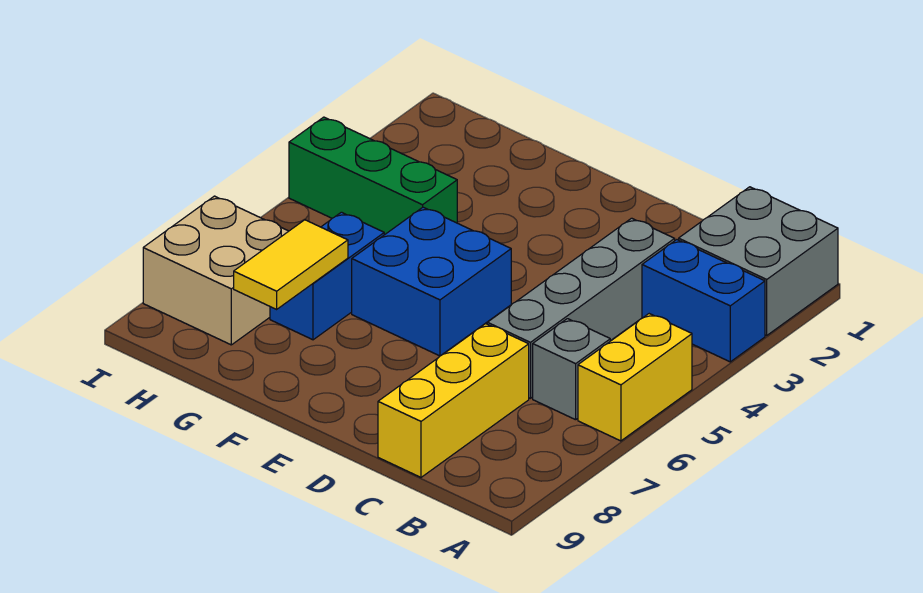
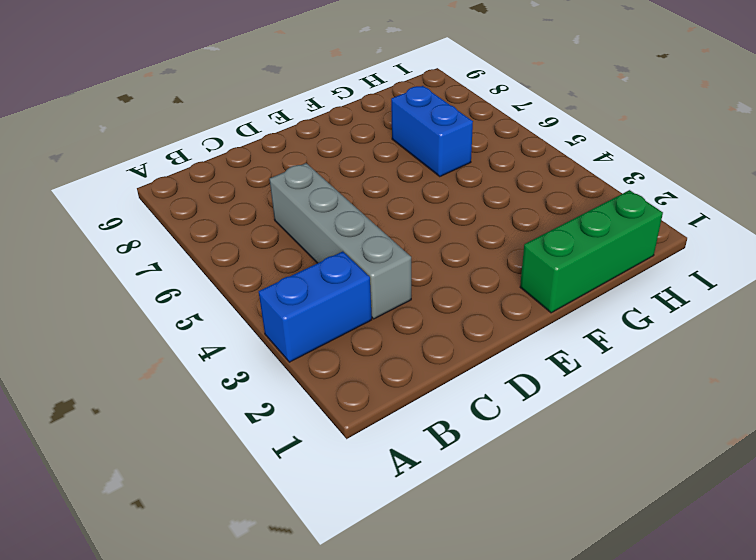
green 1x3 brick [520,190,663,313] -> green 1x3 brick moved to [289,117,457,235]
none -> grey 2x2 brick [679,187,838,335]
none -> yellow 1x2 brick [578,314,692,441]

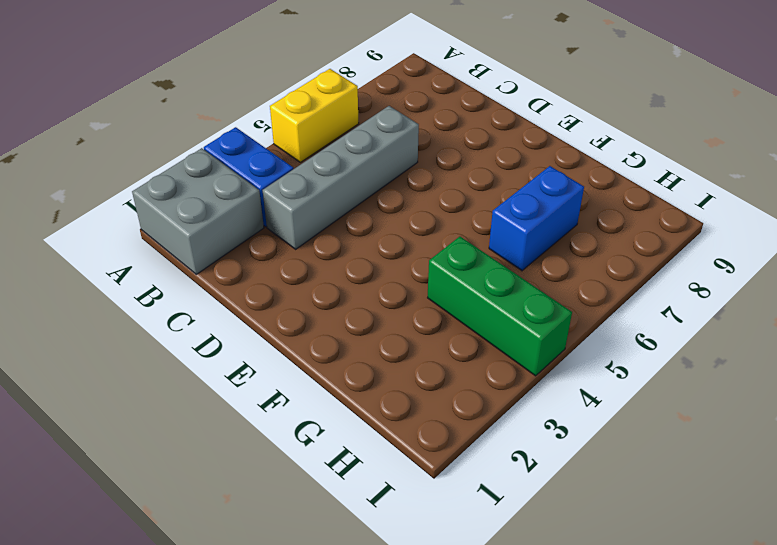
none -> grey 1x1 brick [533,319,610,420]
none -> yellow 1x3 brick [378,324,529,477]

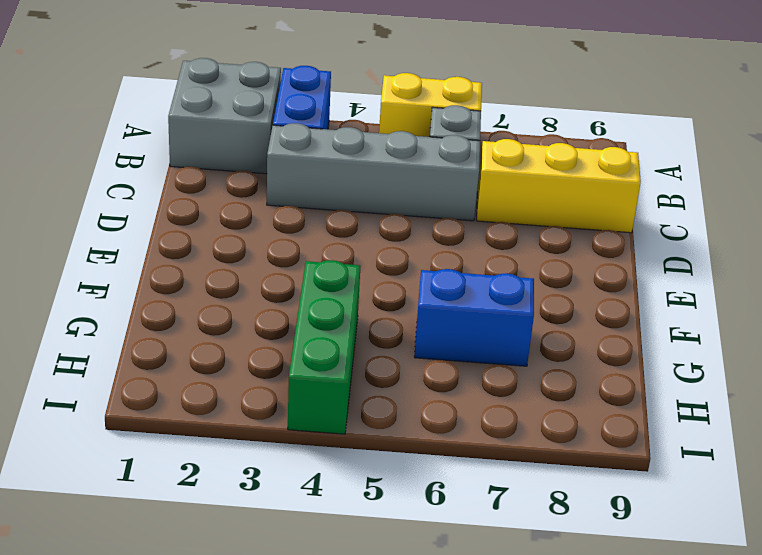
none -> blue 2x2 brick [352,207,511,356]
none -> tan 2x2 brick [143,196,288,345]

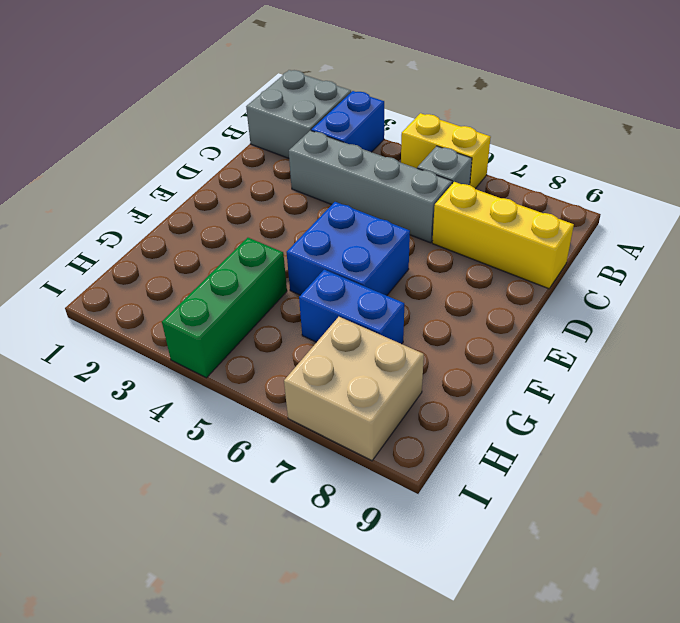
none -> yellow 1x2 tile [234,220,348,309]

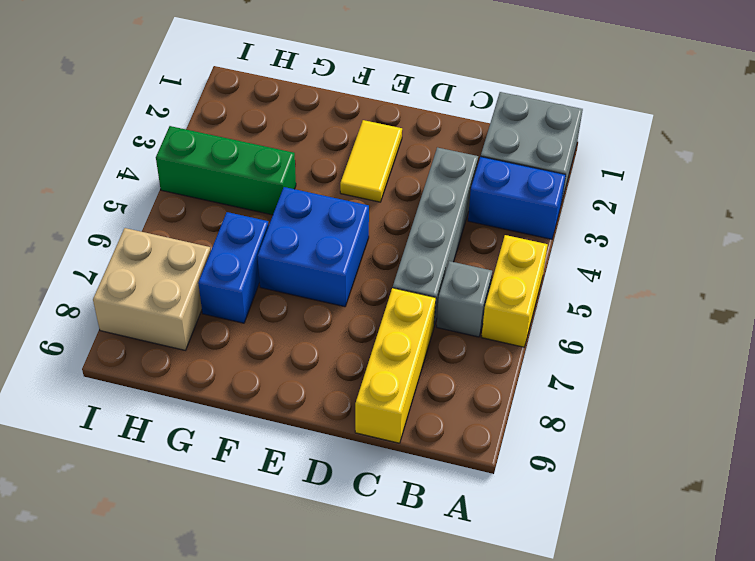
yellow 1x2 tile [340,120,402,202] -> yellow 1x2 tile moved to [234,220,348,309]

